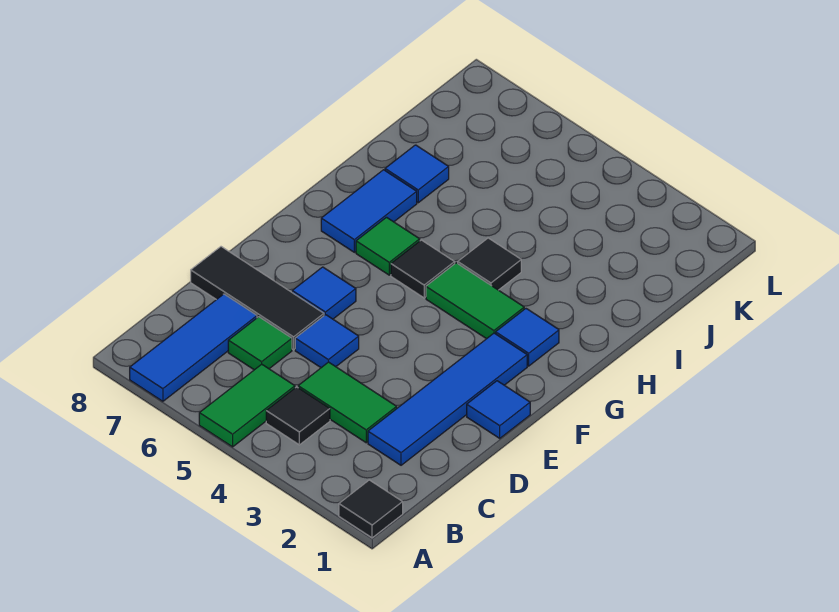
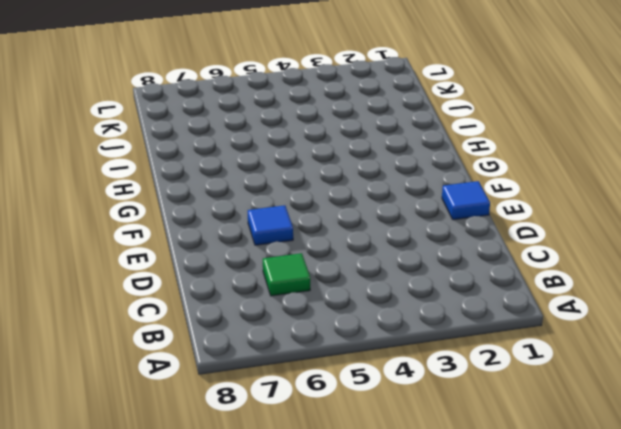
none -> black 1x1 tile [339,480,403,538]
none -> green 1x2 tile [199,364,295,447]
none -> blue 1x3 tile [130,294,257,401]

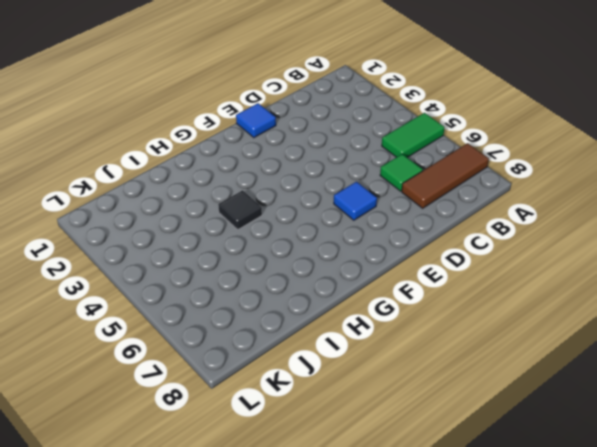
brown 1x3 tile [402,143,489,208] -> blue 1x3 tile [130,294,257,401]
none -> black 1x1 tile [339,480,403,538]
none -> black 1x1 tile [266,387,330,445]
none -> blue 1x4 tile [368,333,527,465]

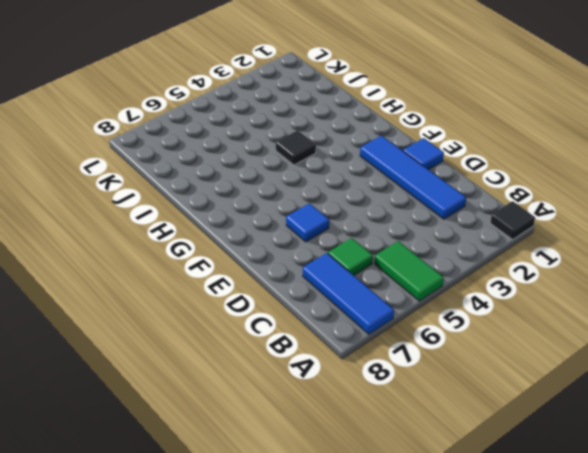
none -> black 1x1 tile [266,387,330,445]
none -> green 1x2 tile [298,362,397,443]
none -> blue 1x1 tile [295,315,359,368]

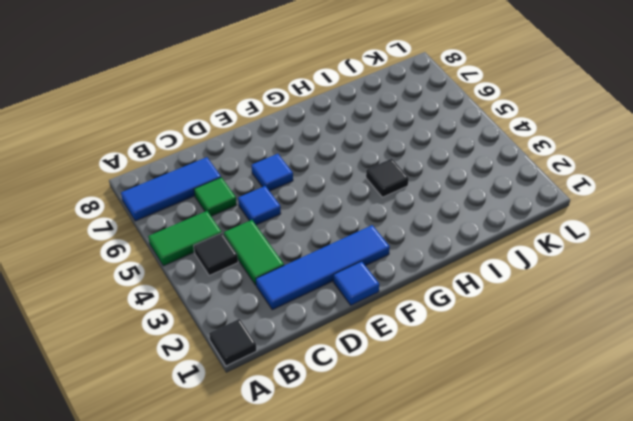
none -> black 1x3 tile [191,247,324,350]
none -> blue 1x1 tile [496,309,559,366]
none -> green 1x2 tile [426,263,524,339]

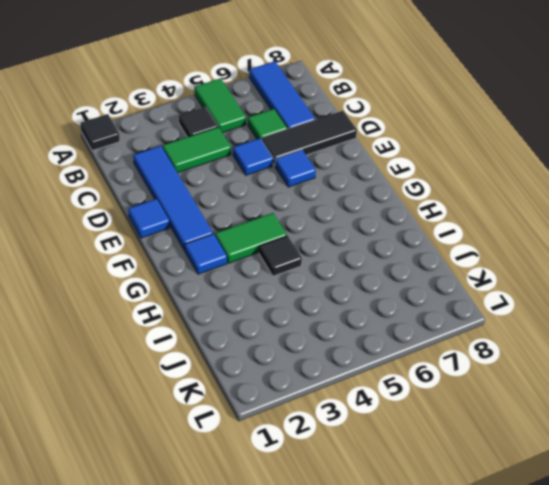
none -> black 1x1 tile [391,240,455,298]
none -> green 1x1 tile [356,217,420,275]
none -> blue 1x2 tile [321,170,417,252]

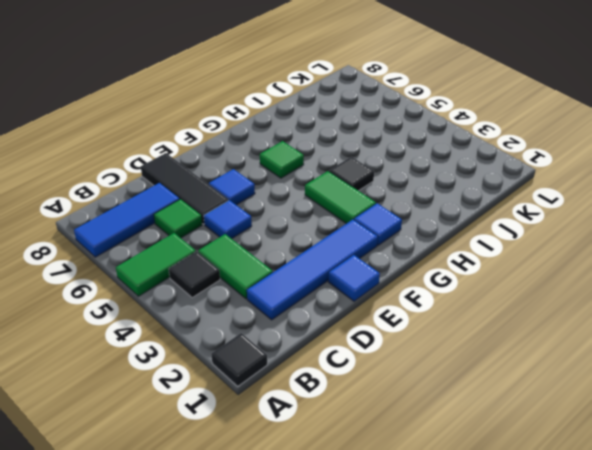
none -> black 1x1 tile [391,240,455,298]
none -> blue 1x2 tile [321,170,417,252]
none -> blue 1x1 tile [385,145,449,203]

